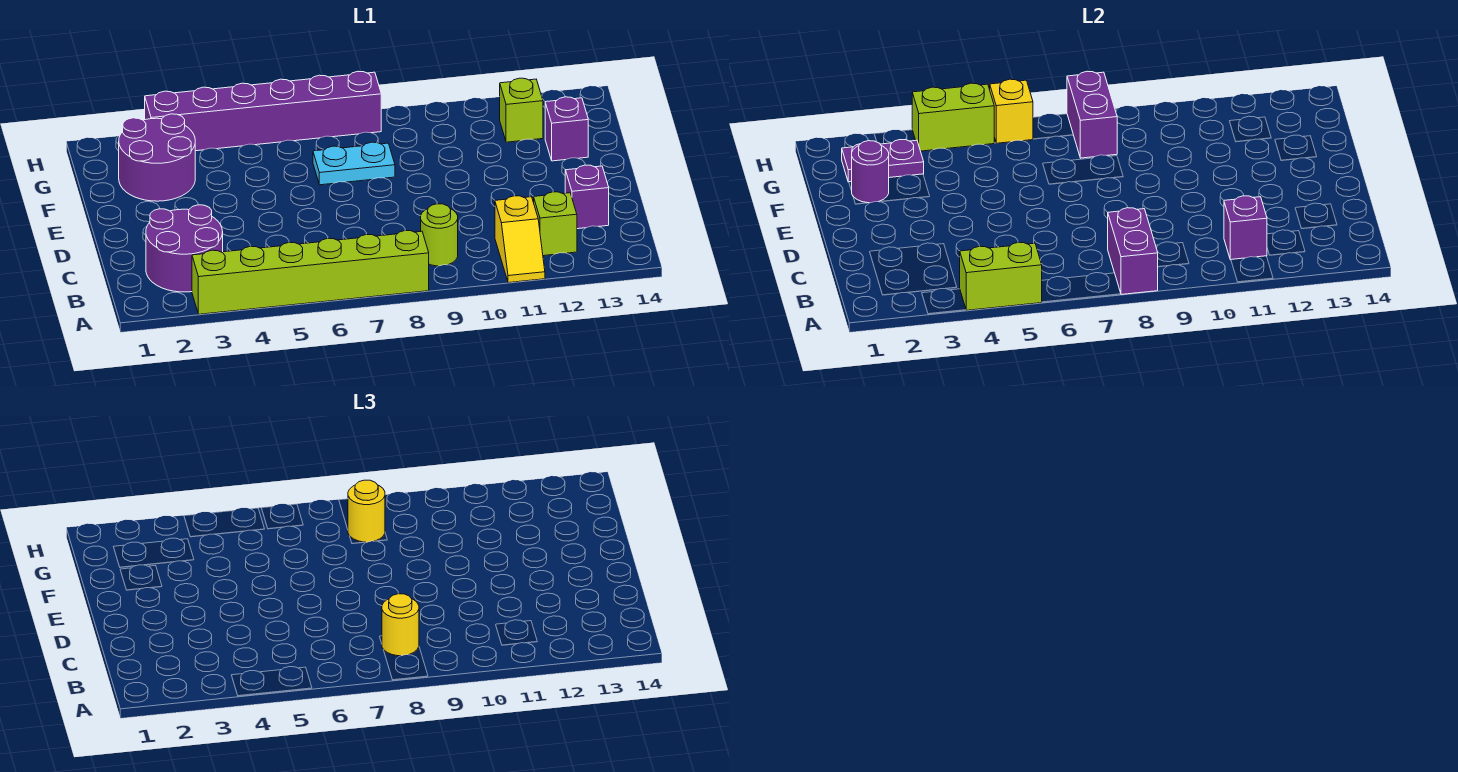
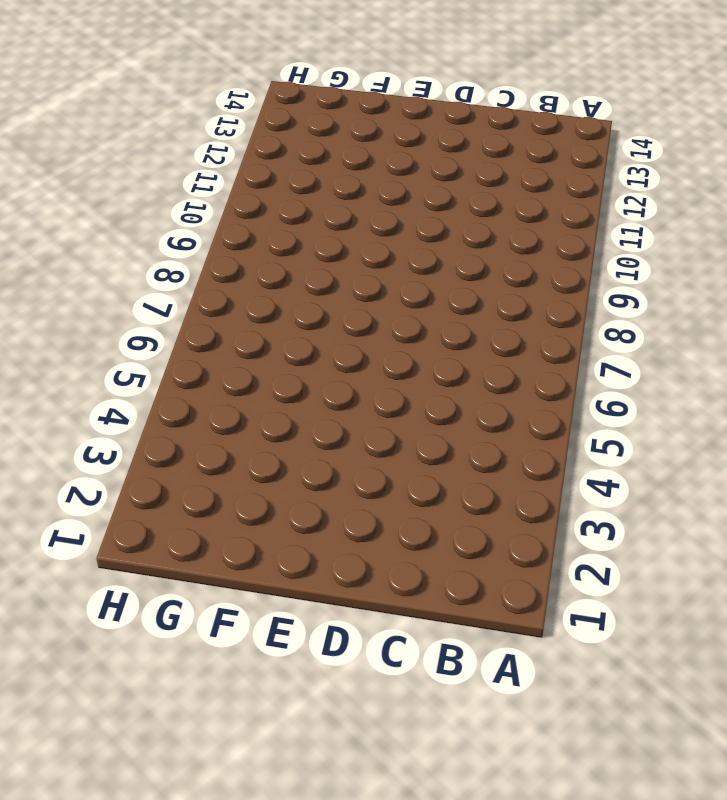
none -> lime 1x6 brick [192,231,429,314]
none -> yellow 1x2 slope [495,196,545,283]
none -> purple 2x2 round brick [146,205,223,292]

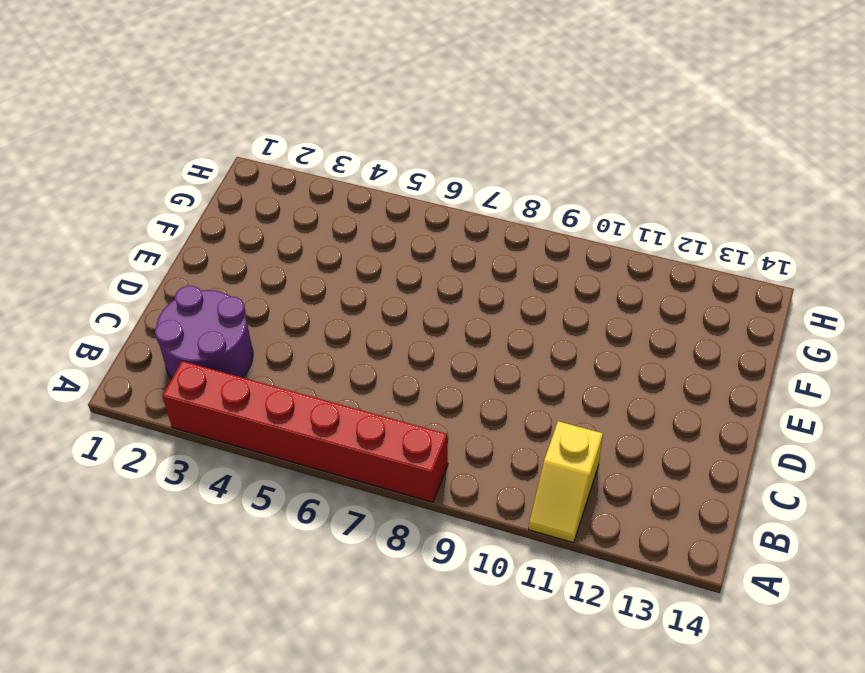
red 1x6 brick [162,361,448,502] -> lime 1x6 brick [192,231,429,314]
none -> lime 1x1 round brick [421,204,458,266]
none -> lime 1x1 brick [534,192,577,256]
none -> purple 1x1 brick [565,165,609,229]

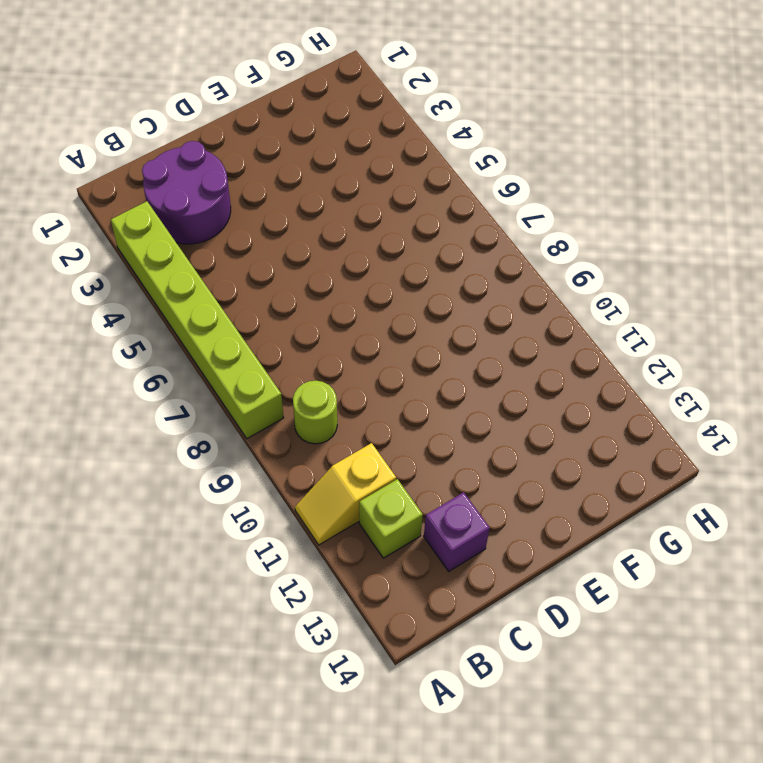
none -> purple 2x2 round brick [119,114,195,201]
none -> cyan 1x2 plate [313,142,395,185]
none -> purple 1x1 brick [545,97,588,161]

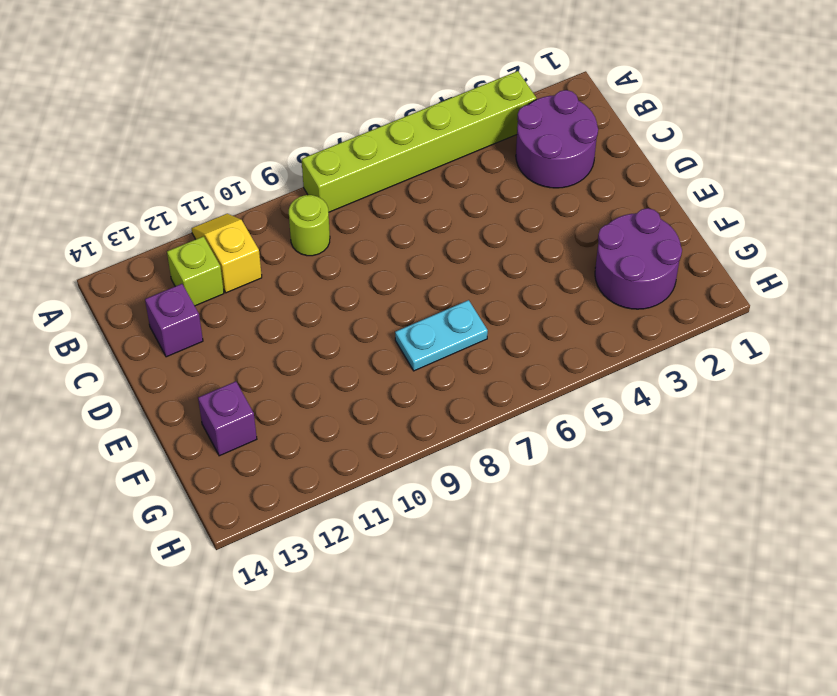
none -> lime 1x1 brick [500,78,543,142]
none -> purple 1x6 brick [145,71,381,151]
none -> lime 1x2 brick [960,242,1042,310]

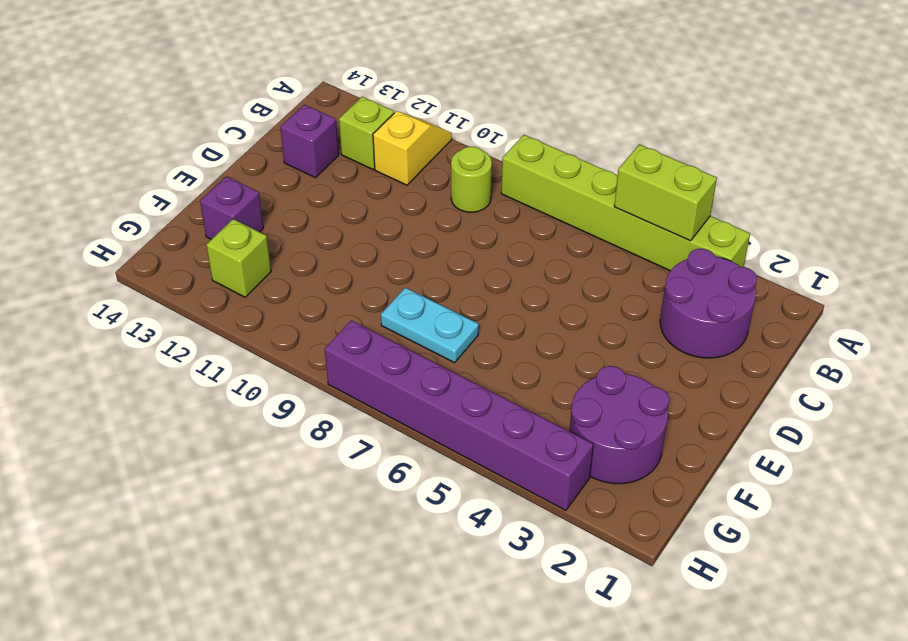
none -> purple 1x2 brick [1108,208,1158,295]
none -> purple 1x1 brick [1224,196,1267,260]
none -> purple 1x1 round brick [851,141,889,203]

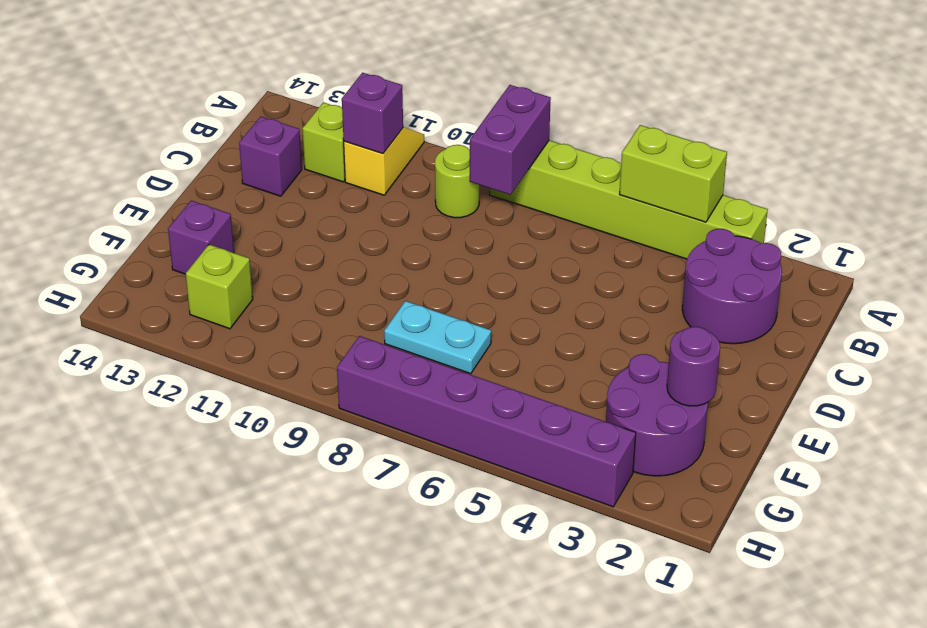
none -> purple 1x2 plate [842,140,924,182]
none -> purple 1x2 brick [1067,71,1117,158]
none -> lime 1x2 brick [912,83,994,151]

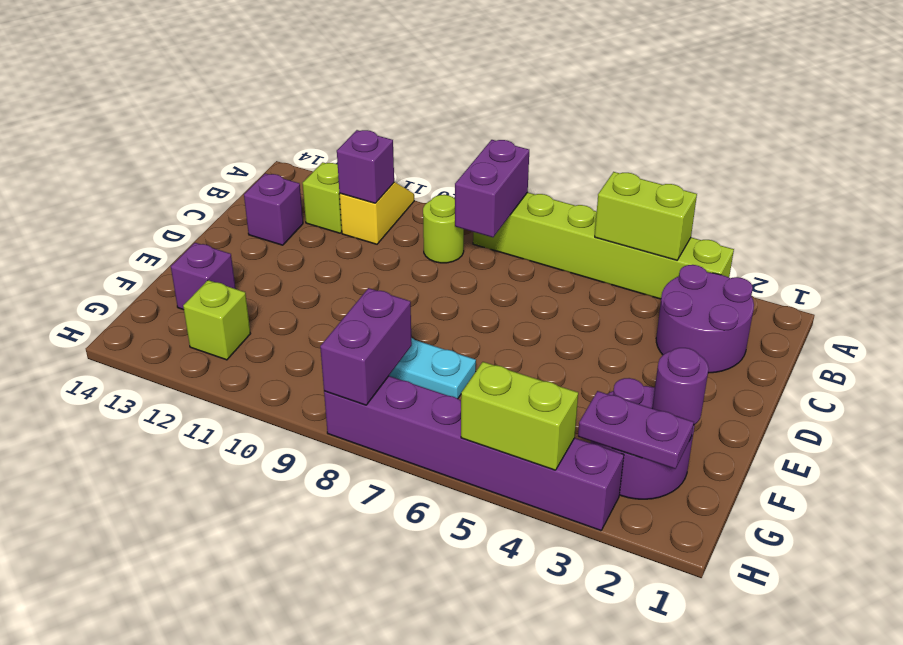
none -> yellow 1x1 brick [990,79,1033,143]
none -> yellow 1x1 round brick [382,594,419,656]
none -> yellow 1x1 round brick [348,480,385,542]

